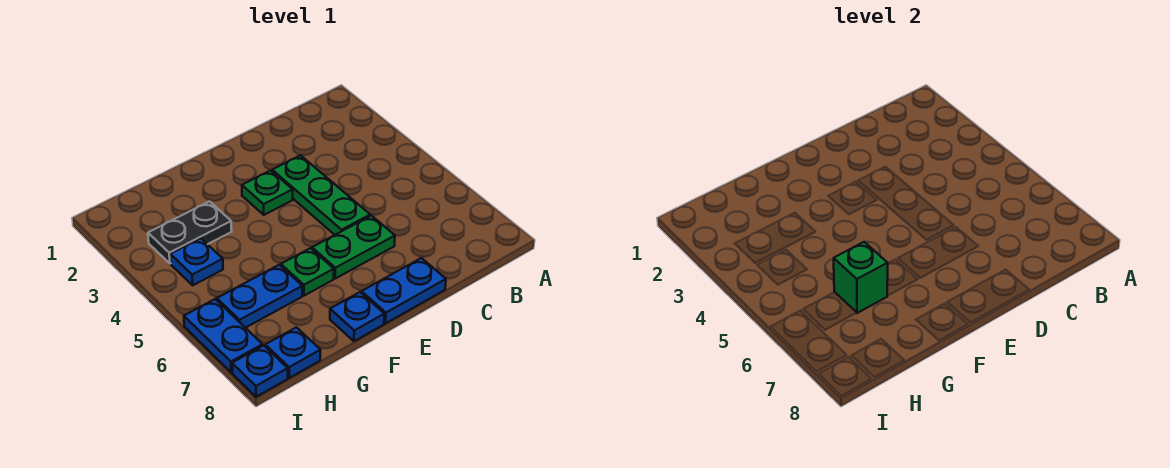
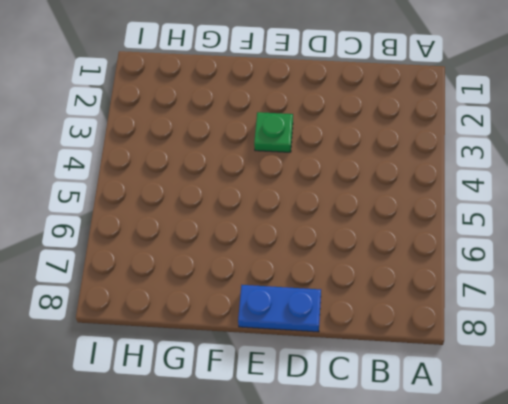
none -> green 1x3 plate [272,155,370,235]
none -> green 1x2 plate [312,216,395,279]
none -> green 1x1 plate [281,248,334,296]

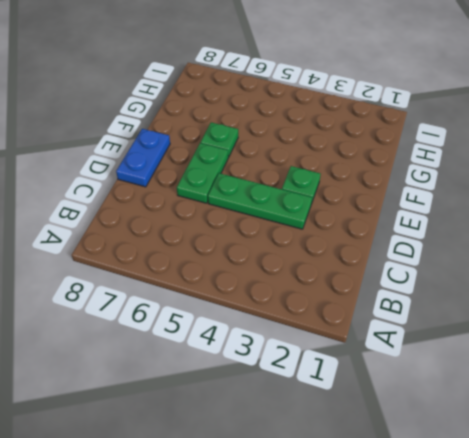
none -> blue 1x1 plate [330,292,384,341]
none -> black 1x2 plate [148,202,232,264]
none -> blue 1x2 plate [217,265,302,328]

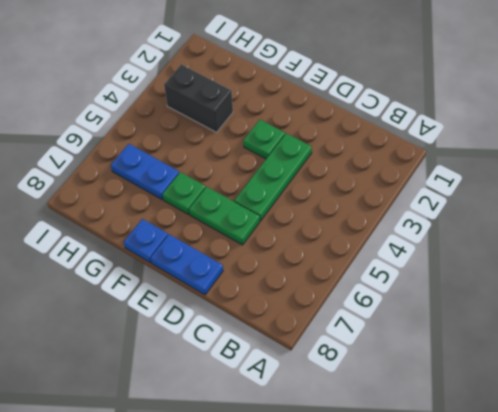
black 1x2 brick [164,64,233,132] -> black 1x2 plate [148,202,232,264]
none -> blue 1x1 plate [170,238,223,285]
none -> blue 1x1 plate [265,327,321,378]
none -> blue 1x2 plate [184,299,263,372]

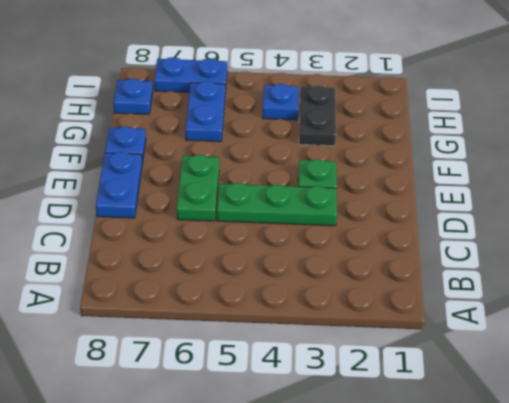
none -> green 1x1 plate [281,248,334,296]
none -> blue 1x1 plate [232,345,288,397]
none -> green 1x1 brick [834,242,888,313]

